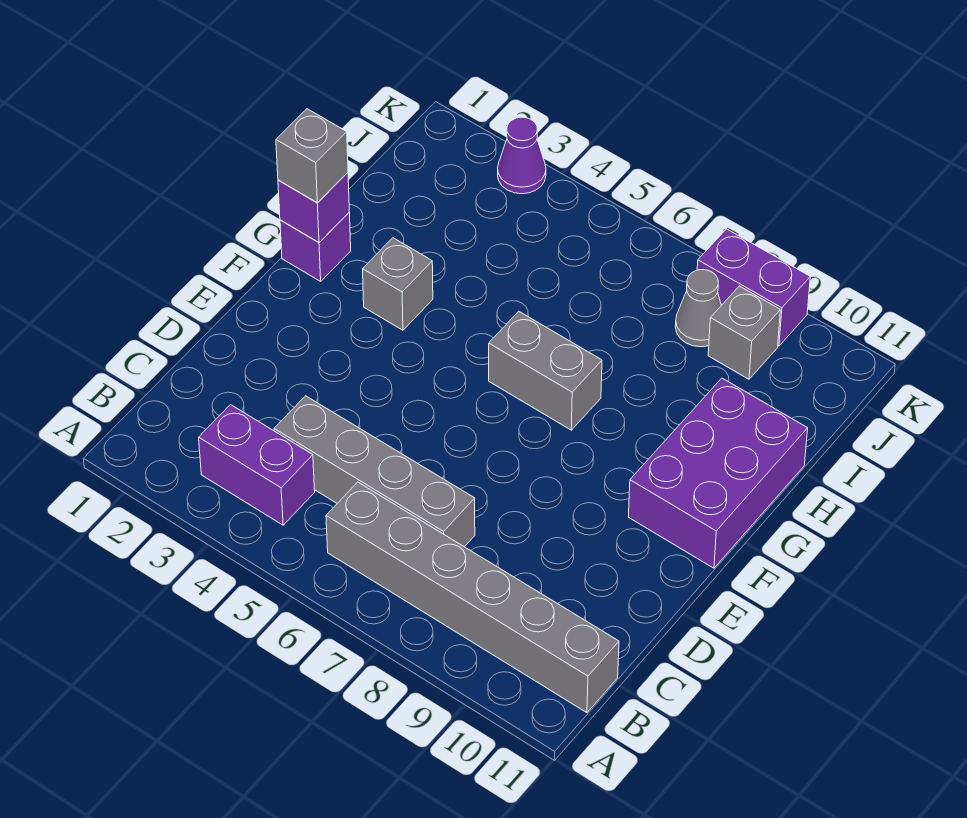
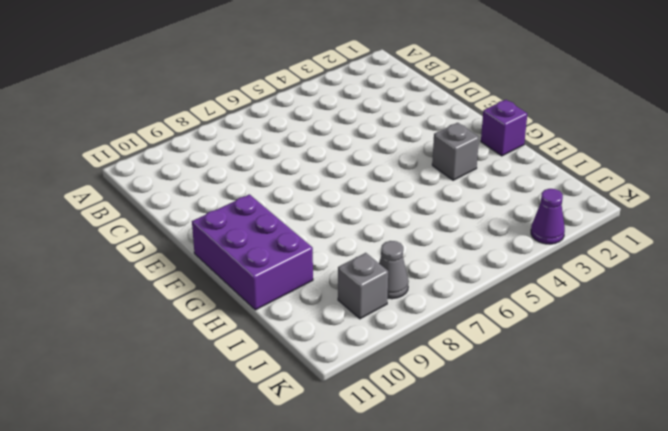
none -> purple 1x2 brick [199,405,315,525]
none -> grey 1x6 brick [326,482,619,713]
none -> grey 1x4 brick [274,396,475,547]

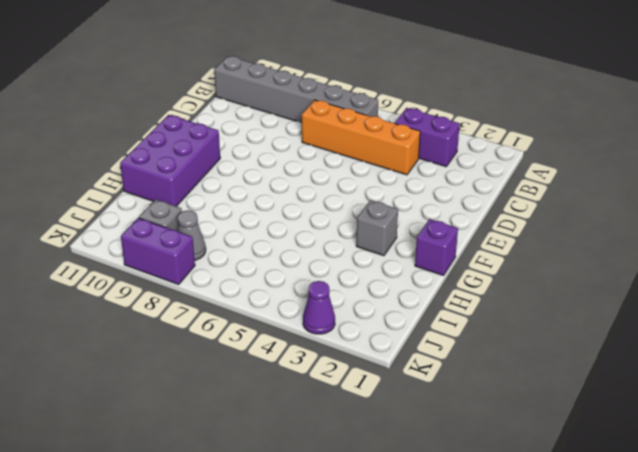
orange 1x4 brick [302,100,420,175] -> grey 1x4 brick [274,396,475,547]
none -> grey 1x2 brick [489,311,602,430]
none -> purple 1x1 brick [278,173,349,242]
none -> grey 1x1 brick [276,109,348,203]

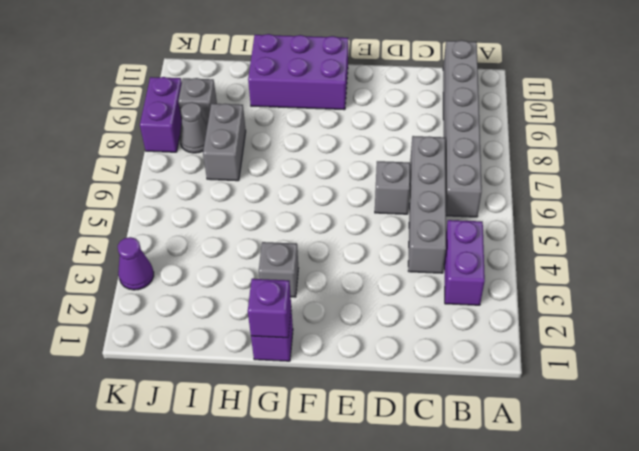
grey 1x1 brick [375,161,410,214] -> grey 1x1 brick moved to [276,109,348,203]
grey 1x2 brick [203,104,246,181] -> grey 1x2 brick moved to [489,311,602,430]

